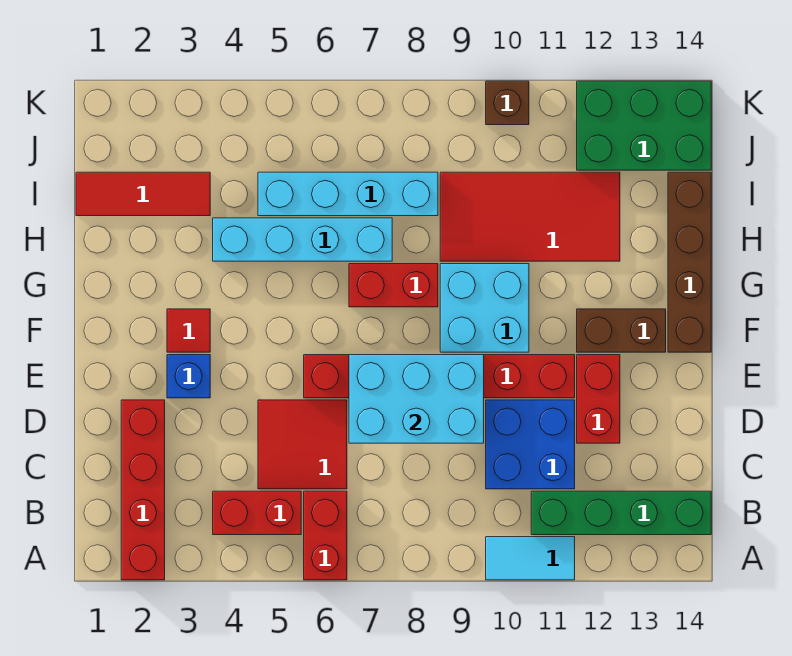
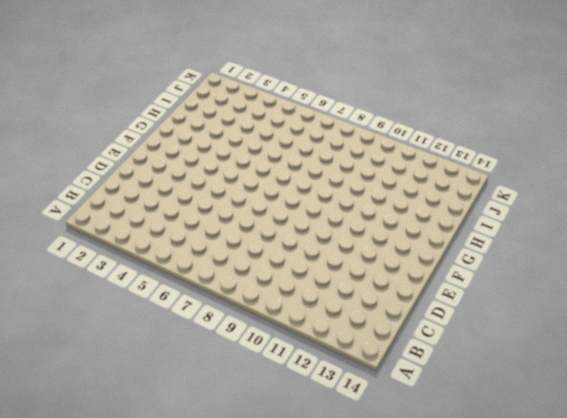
none -> red 1x4 brick [121,400,165,580]
none -> red 1x2 brick [304,491,347,580]
none -> cyan 1x2 tile [486,537,575,580]

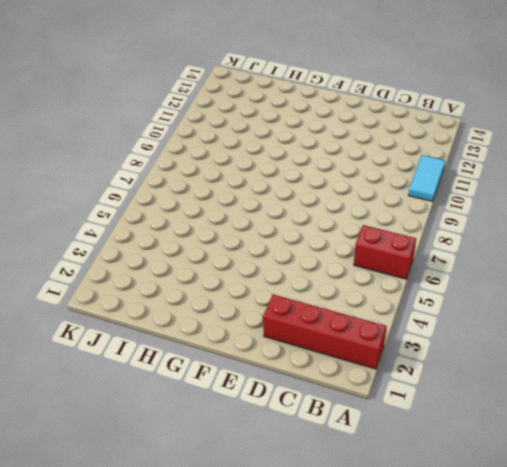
none -> red 1x2 brick [213,491,301,535]
none -> green 1x4 brick [531,491,711,535]
none -> red 2x2 tile [258,400,347,489]

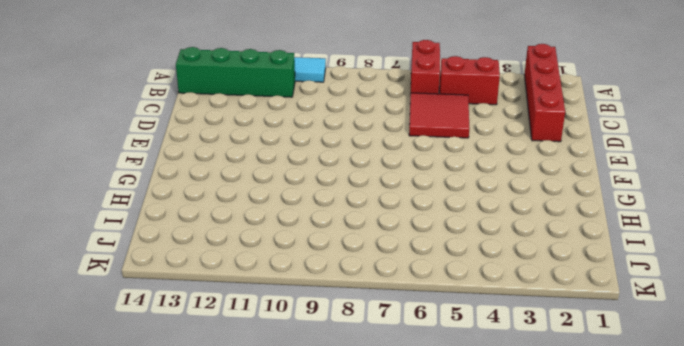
none -> blue 2x2 brick [486,400,575,489]
none -> red 1x2 brick [577,355,620,443]
none -> blue 1x1 brick [167,355,210,398]

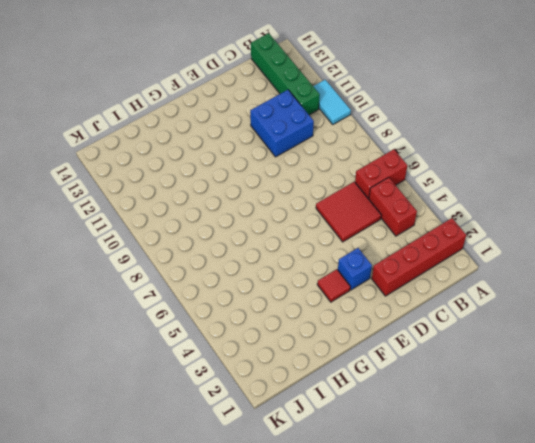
none -> red 1x2 brick [577,355,620,443]
none -> red 1x6 brick [304,355,575,398]
none -> cyan 2x2 brick [440,264,529,352]

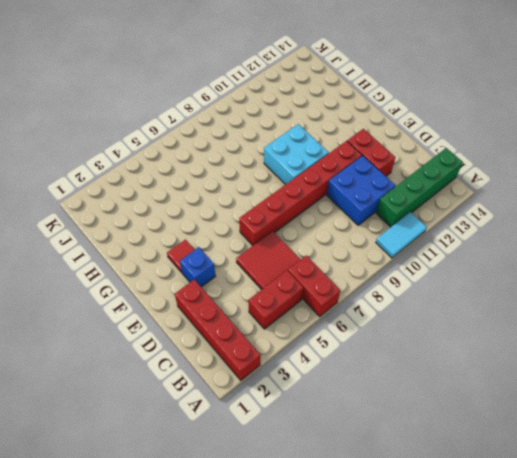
none -> brown 1x2 brick [577,309,666,352]
none -> brown 1x4 brick [668,172,711,352]
none -> red 1x2 brick [349,264,438,307]

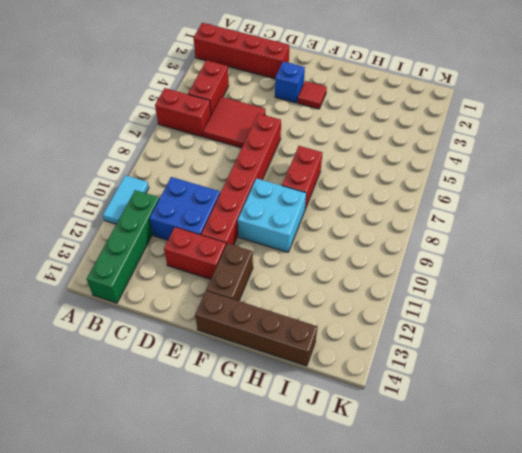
none -> cyan 1x4 brick [213,218,392,261]
none -> red 2x4 tile [440,172,620,261]
none -> red 1x3 tile [76,172,210,216]

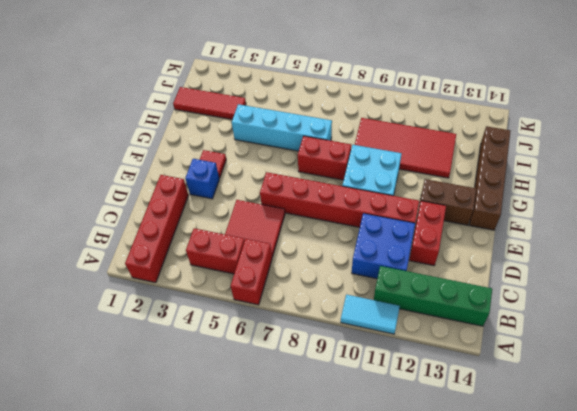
none -> cyan 1x4 brick [258,172,438,216]
none -> green 2x3 brick [577,81,711,170]
none -> brown 1x1 brick [486,81,529,125]

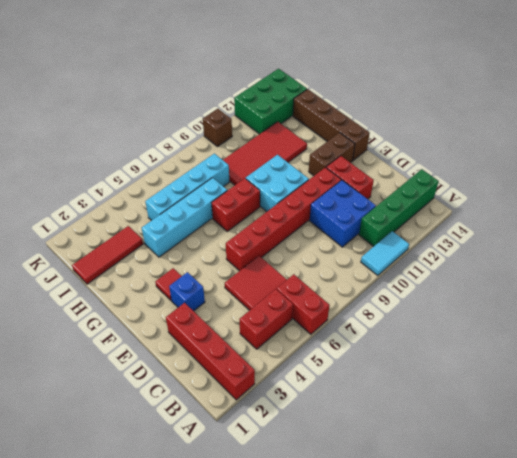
none -> cyan 2x3 brick [349,355,484,443]

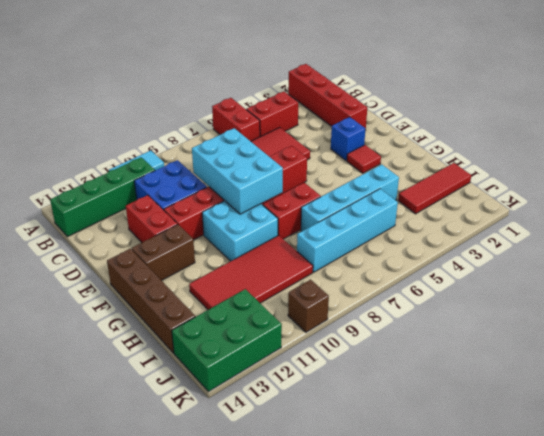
cyan 2x3 brick [192,128,283,214] -> cyan 2x3 brick turned to [349,355,484,443]

